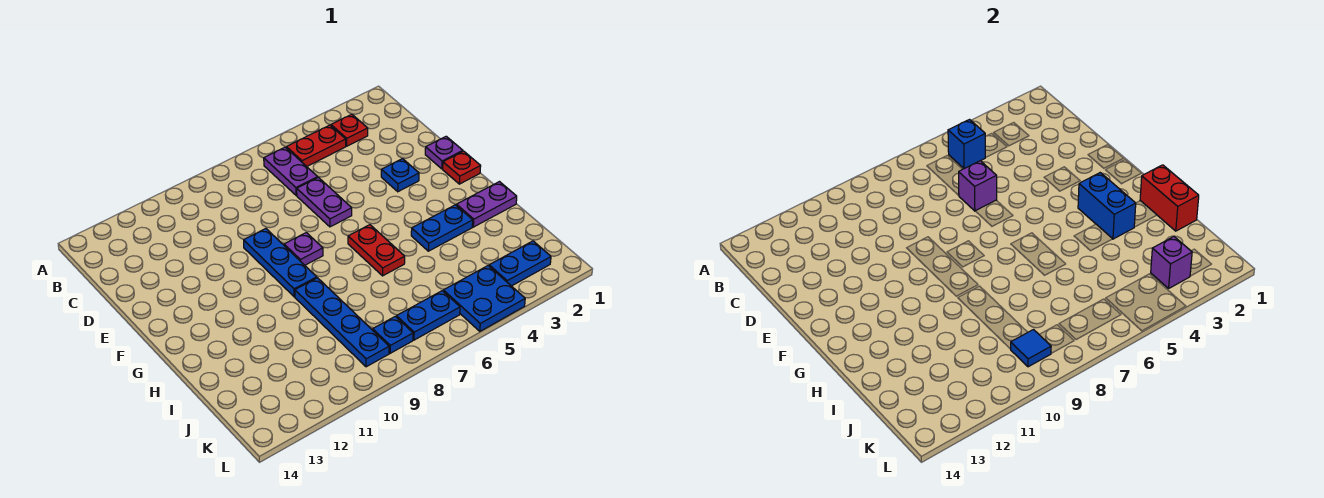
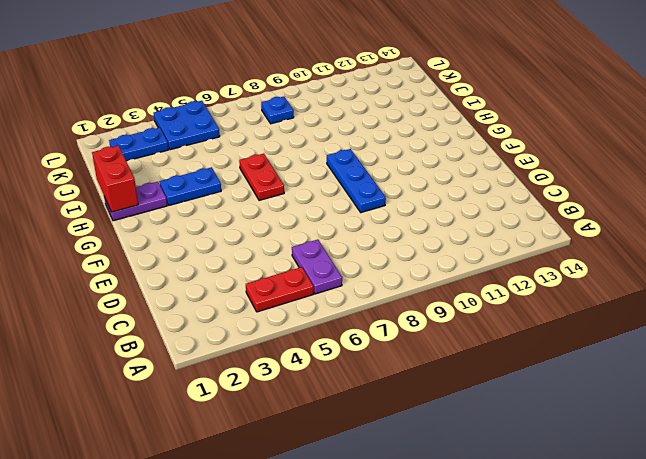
none -> red 1x1 plate [331,114,368,146]
none -> purple 1x2 plate [297,178,352,227]
none -> purple 1x1 plate [425,136,463,169]

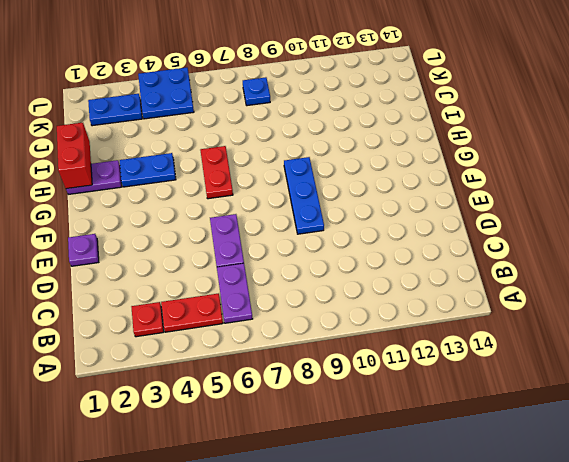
none -> blue 1x1 plate [381,159,419,192]
none -> red 1x1 plate [443,151,481,184]
none -> purple 1x1 plate [284,233,323,265]

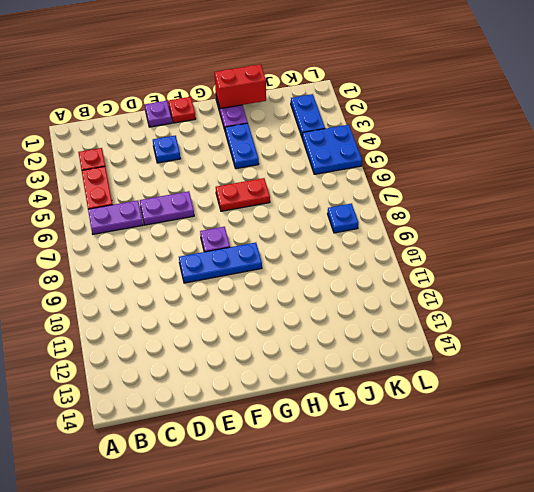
none -> blue 1x4 plate [295,278,389,367]
none -> blue 1x2 plate [397,291,460,340]
none -> blue 1x1 brick [948,120,985,169]

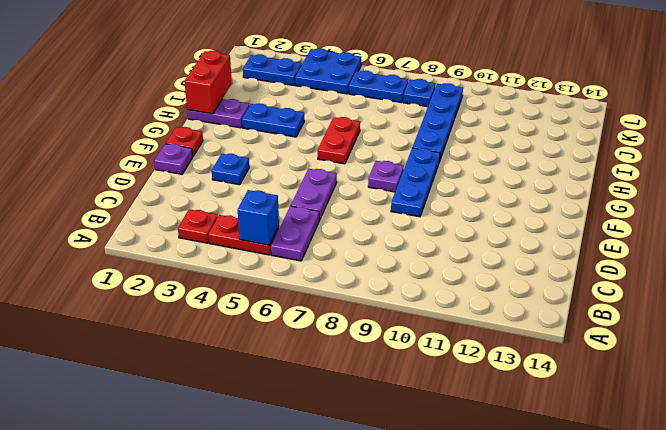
none -> purple 1x1 brick [959,161,997,211]
none -> blue 1x2 brick [1078,173,1136,239]
none -> purple 1x1 brick [1151,237,1192,288]

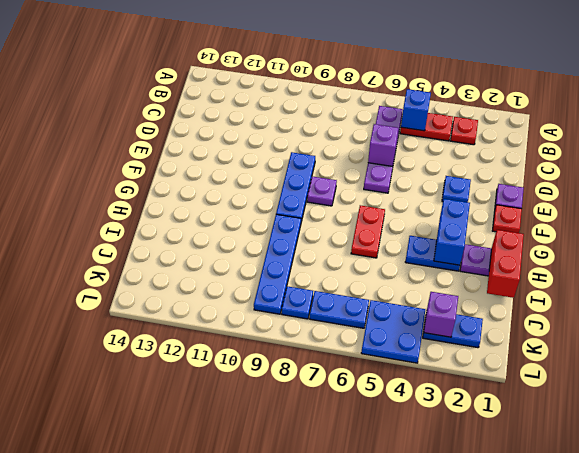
none -> blue 1x1 tile [1011,330,1051,367]

